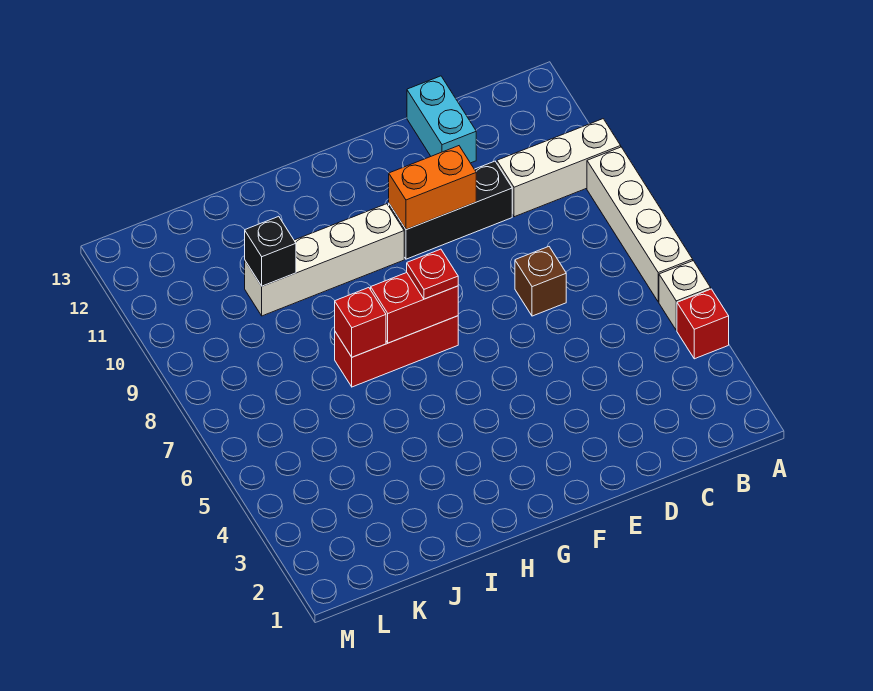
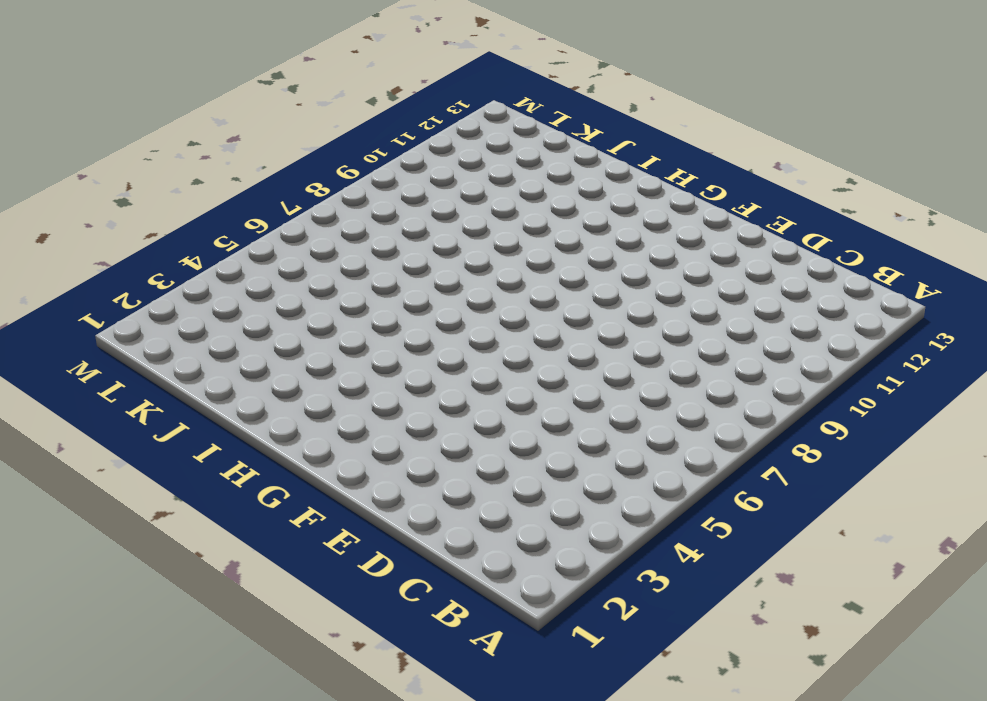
none -> red 1x1 brick [677,289,729,359]
none -> white 1x1 brick [659,261,711,330]
none -> white 1x4 brick [587,147,693,302]

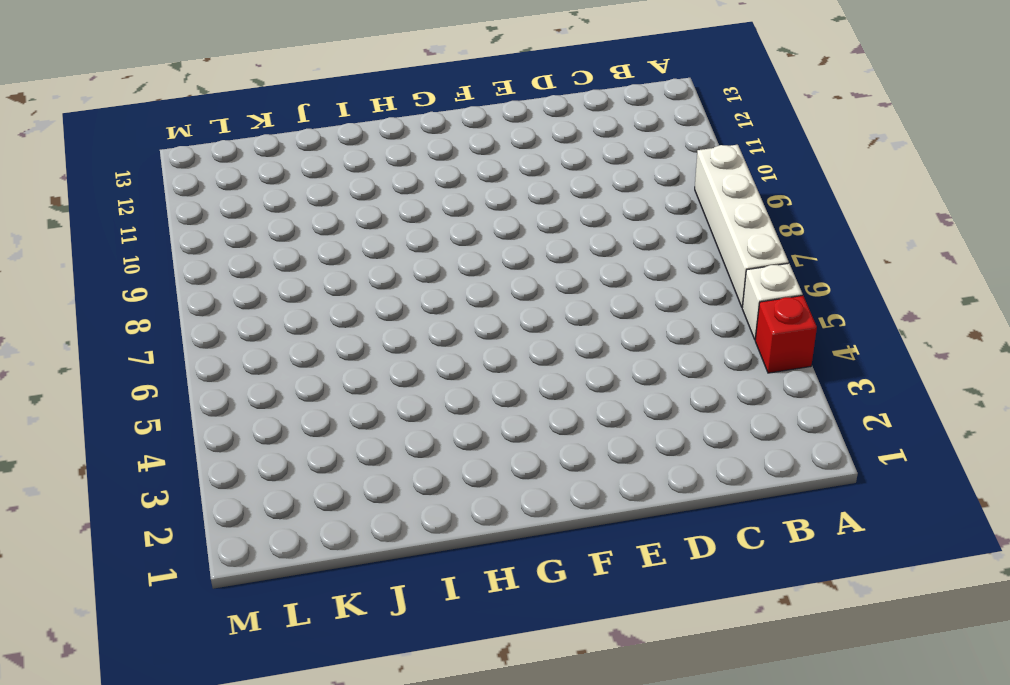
none -> white 1x3 brick [497,119,621,217]
none -> brown 1x1 brick [515,247,566,316]
none -> black 1x3 brick [389,161,512,259]

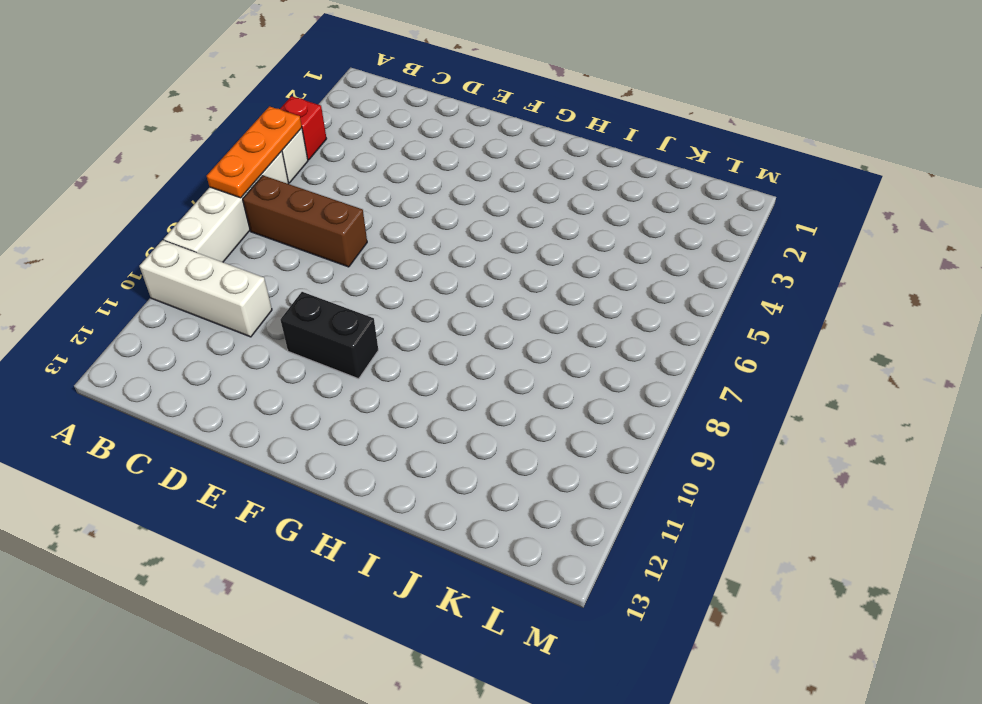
orange 1x3 plate [207,106,302,198] -> none
brown 1x3 brick [243,175,367,267] -> brown 1x1 brick [515,247,566,316]
black 1x2 brick [281,292,378,379] -> black 1x3 brick [389,161,512,259]
none -> cyan 1x2 brick [407,76,476,163]
none -> red 1x3 brick [335,316,458,387]
none -> white 1x4 brick [245,204,404,316]

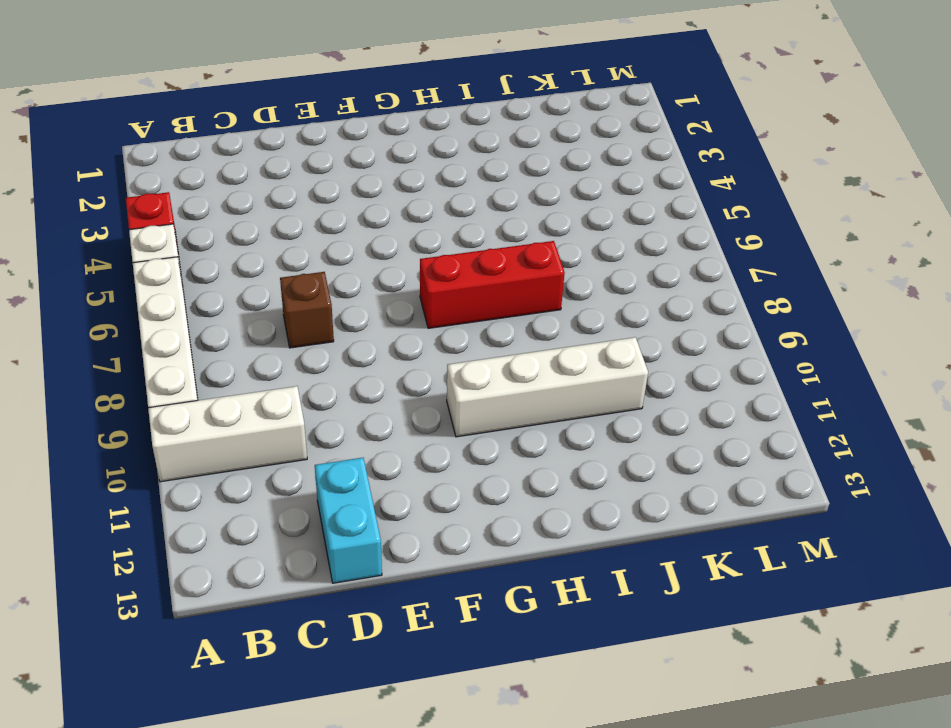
none -> black 1x3 brick [389,161,512,259]
none -> orange 1x2 brick [389,146,476,230]
none -> red 1x2 brick [371,273,458,343]

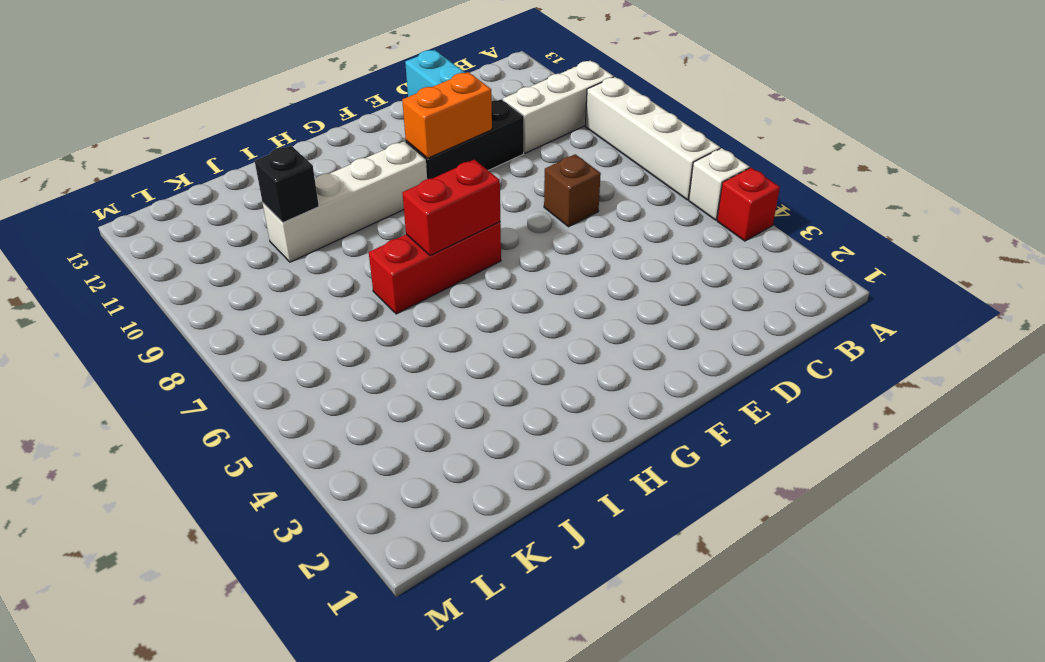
none -> red 1x1 brick [335,288,386,357]
none -> red 1x1 plate [407,249,458,299]

